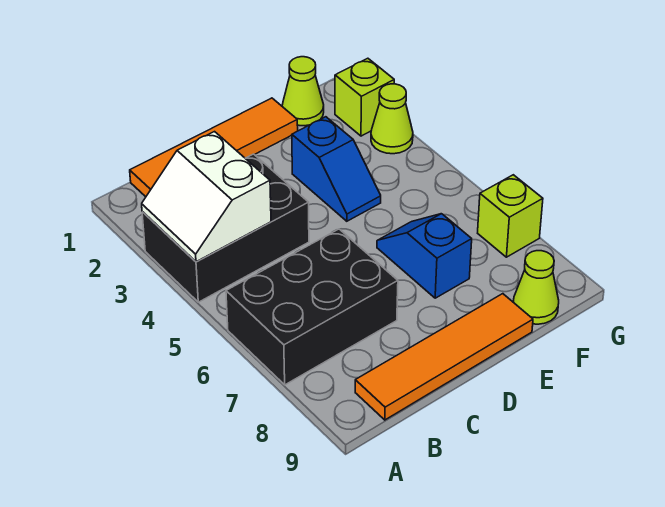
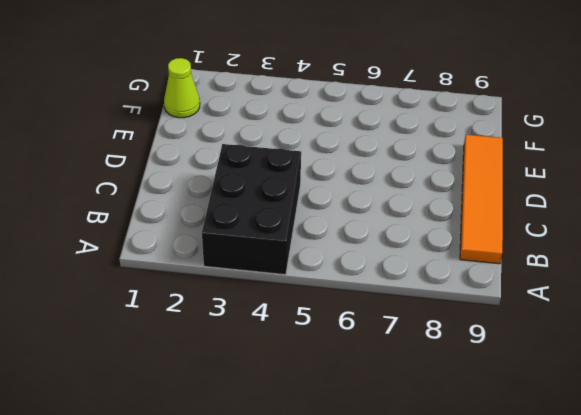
none -> black 2x3 brick [226,229,398,385]
none -> orange 1x4 tile [130,98,298,197]
none -> blue 1x2 slope [292,117,381,221]

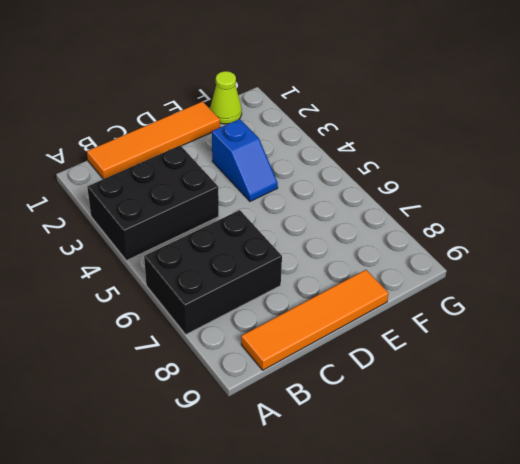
none -> blue 1x2 slope [377,214,472,298]
none -> lime 1x1 cone [514,251,559,324]
none -> lime 1x1 brick [335,58,394,136]

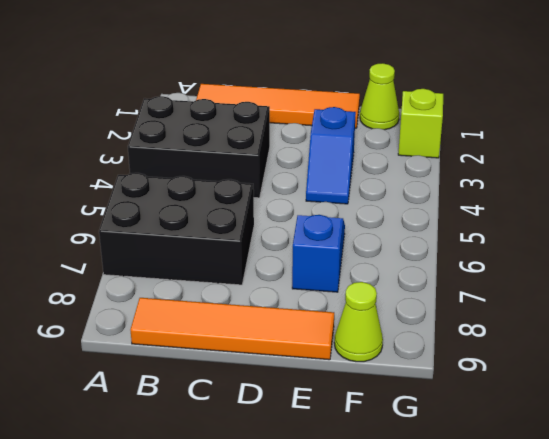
none -> lime 1x1 cone [371,84,413,154]
none -> lime 1x1 brick [478,175,543,257]
none -> white 2x2 slope [142,132,271,262]

